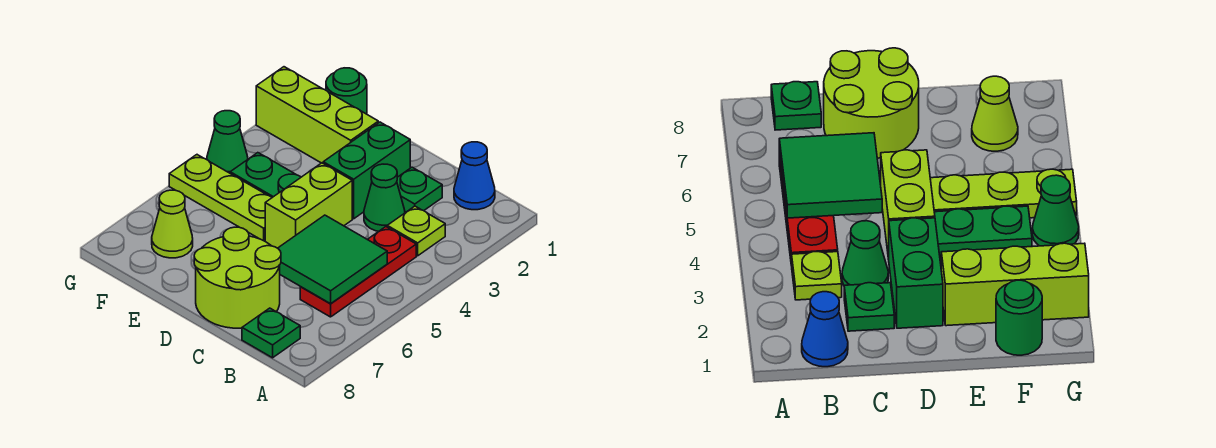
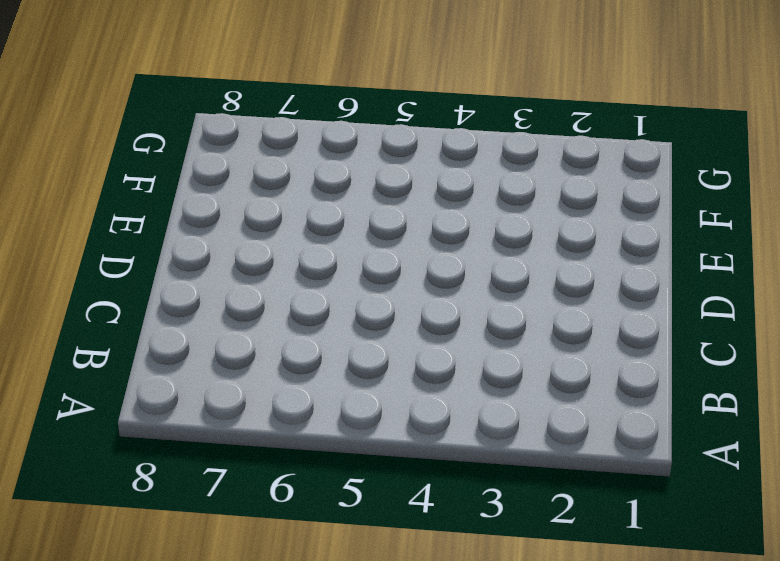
none -> blue 1x1 cone [454,142,495,210]
none -> lime 1x1 plate [387,206,445,256]
none -> red 1x3 plate [300,227,416,317]

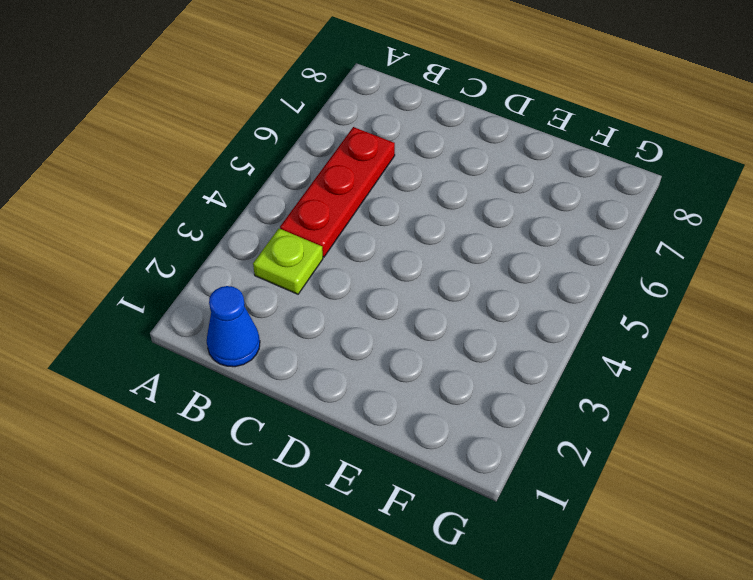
none -> green 1x1 plate [242,308,300,358]
none -> green 1x1 plate [397,167,442,212]
none -> green 1x1 cone [364,164,405,231]

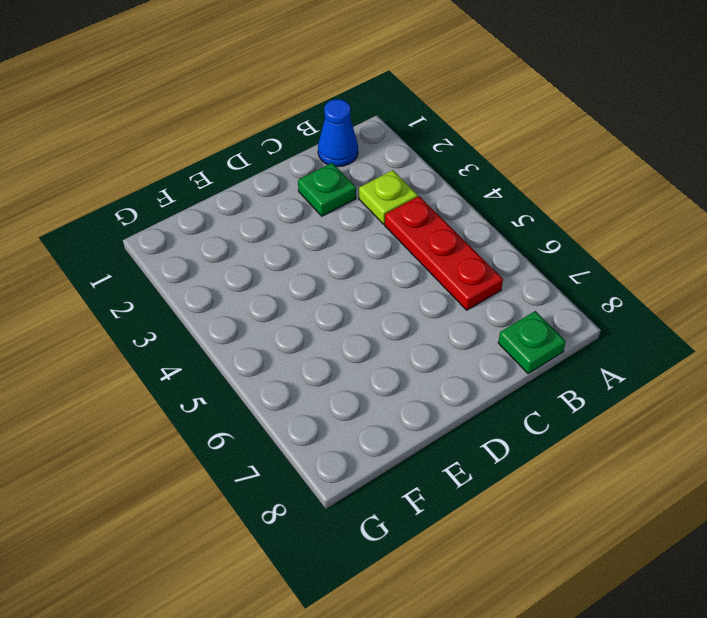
none -> green 1x1 cone [364,164,405,231]
none -> lime 2x2 round brick [194,227,281,328]
none -> green 1x2 brick [323,122,410,219]

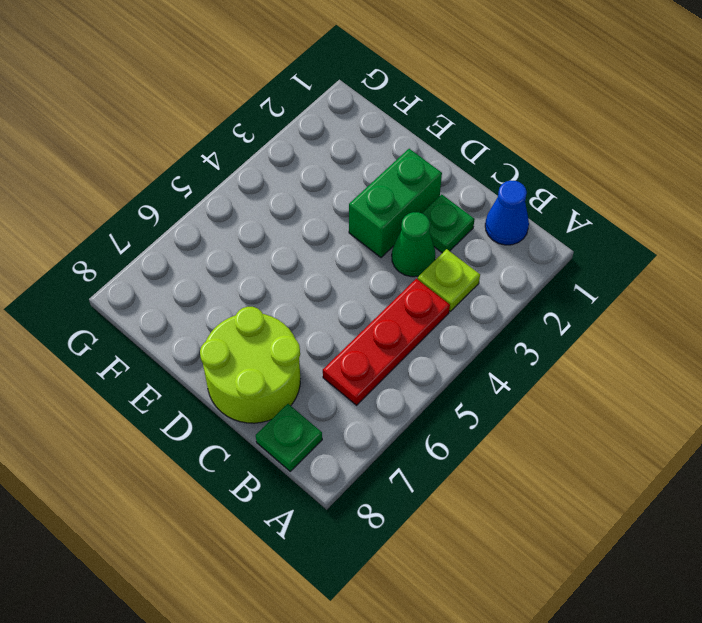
none -> lime 1x2 brick [265,163,352,248]
none -> lime 1x3 brick [256,67,378,163]
none -> green 1x2 plate [230,153,301,197]

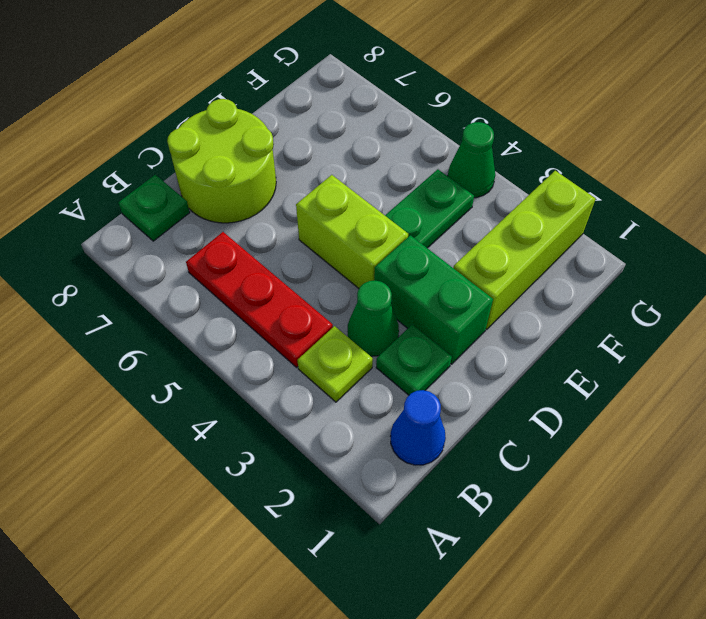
none -> lime 1x3 plate [169,155,272,241]
none -> green 1x1 round brick [326,68,367,114]
none -> lime 1x1 cone [152,190,193,258]

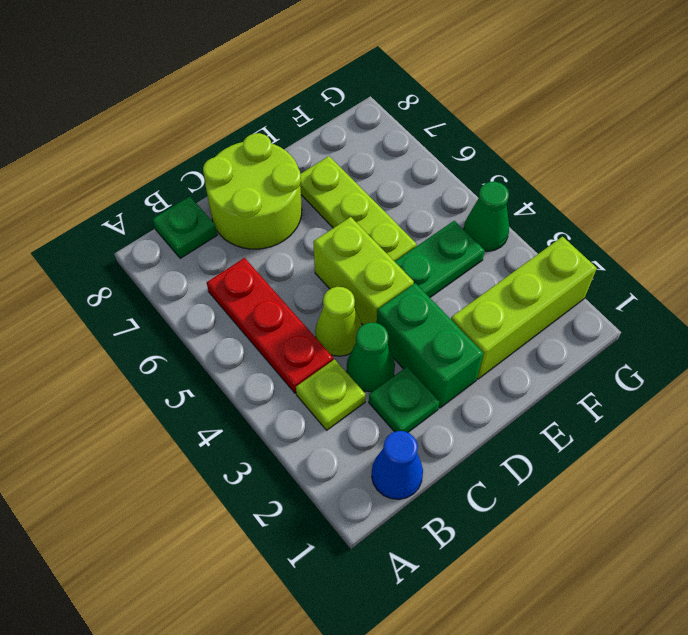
lime 1x1 cone [315,287,362,356] -> lime 1x1 cone moved to [152,190,193,258]
lime 1x3 plate [300,156,417,262] -> lime 1x3 plate turned to [169,155,272,241]
none -> green 1x1 round brick [326,68,367,114]
none -> green 2x2 tile [278,215,387,304]

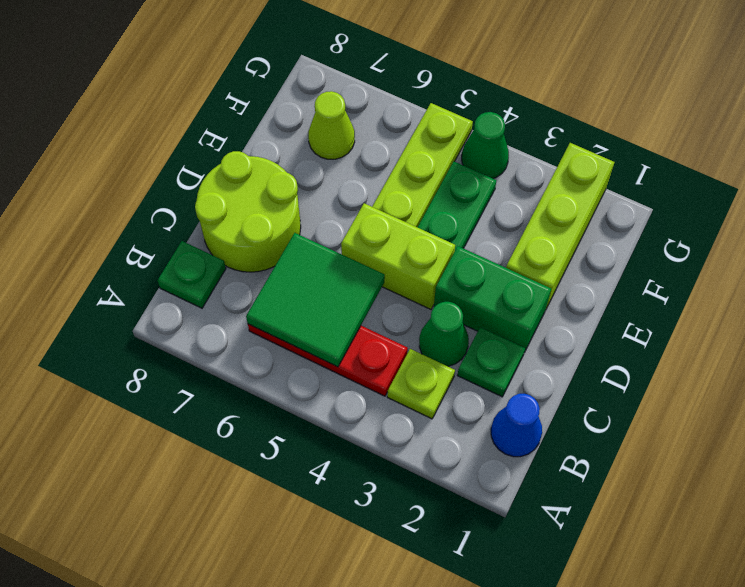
none -> green 1x1 round brick [326,68,367,114]

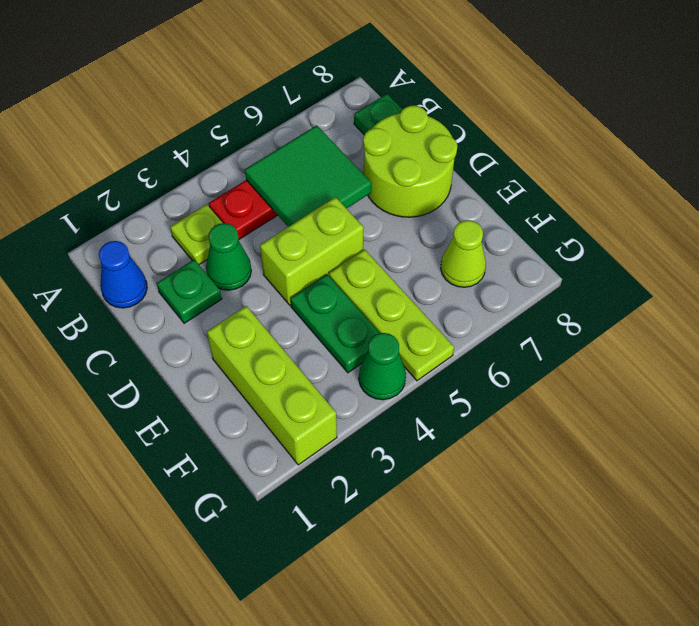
none -> green 1x2 brick [323,122,410,219]
none -> green 1x1 round brick [326,68,367,114]

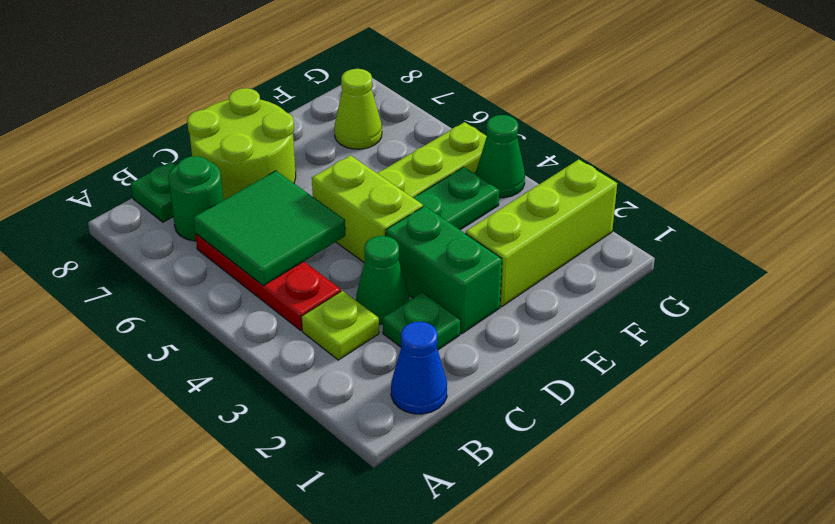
green 1x1 round brick [168,156,223,241] -> green 1x1 round brick moved to [326,68,367,114]

